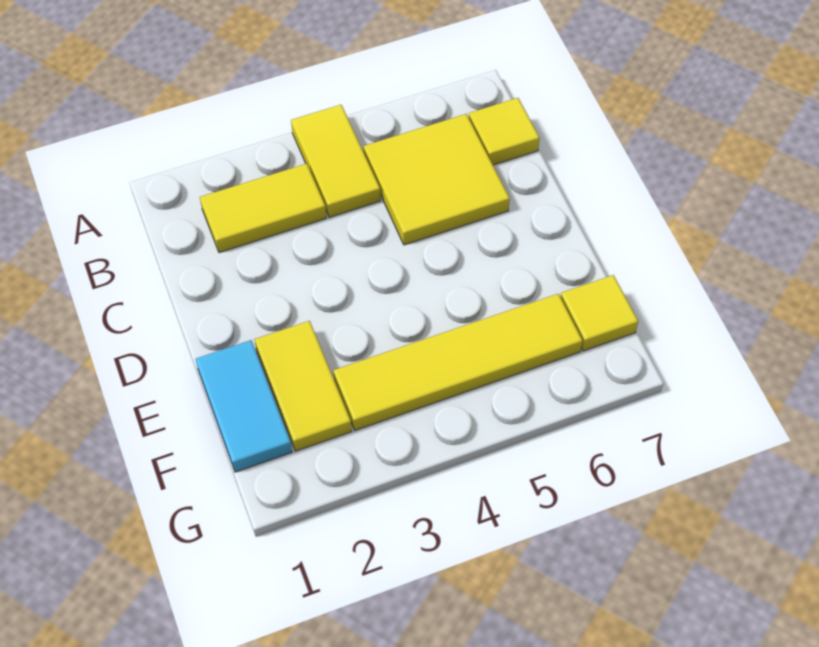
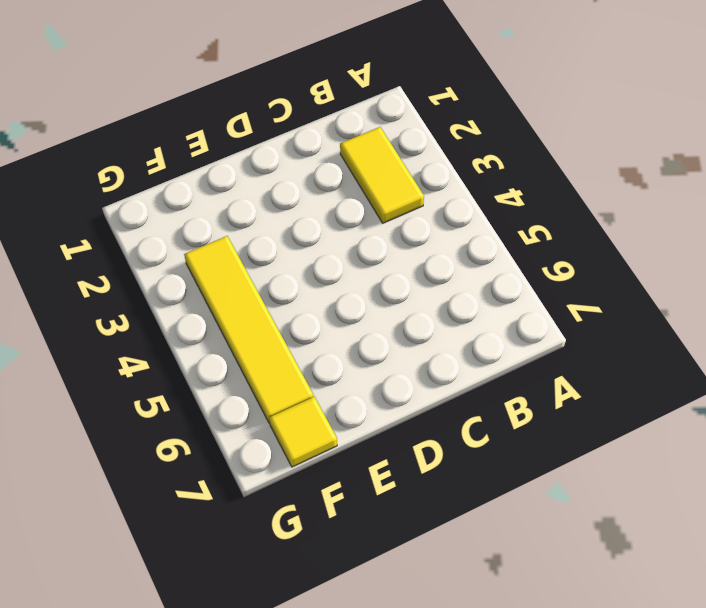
none -> yellow 1x2 tile [291,105,380,217]
none -> yellow 2x2 tile [364,114,510,245]

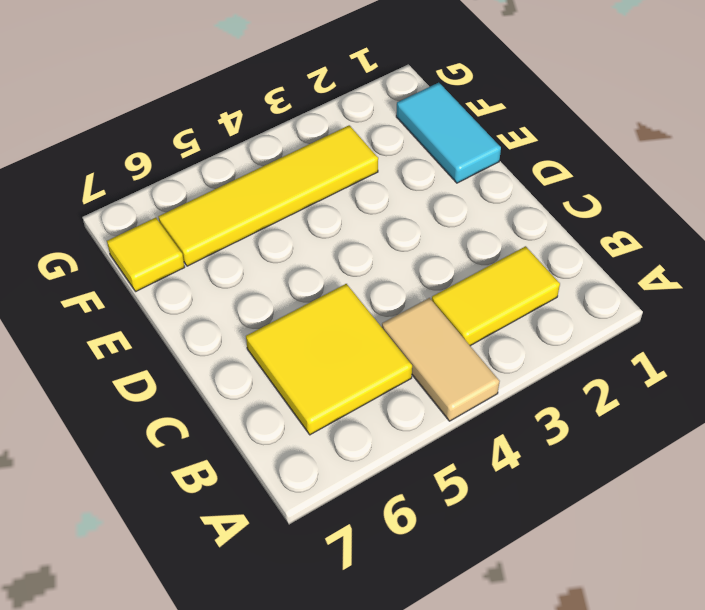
tan 1x2 tile [382,298,500,421] -> yellow 1x2 tile [291,105,380,217]
none -> yellow 1x1 tile [469,98,540,165]
none -> yellow 1x2 tile [254,321,352,451]

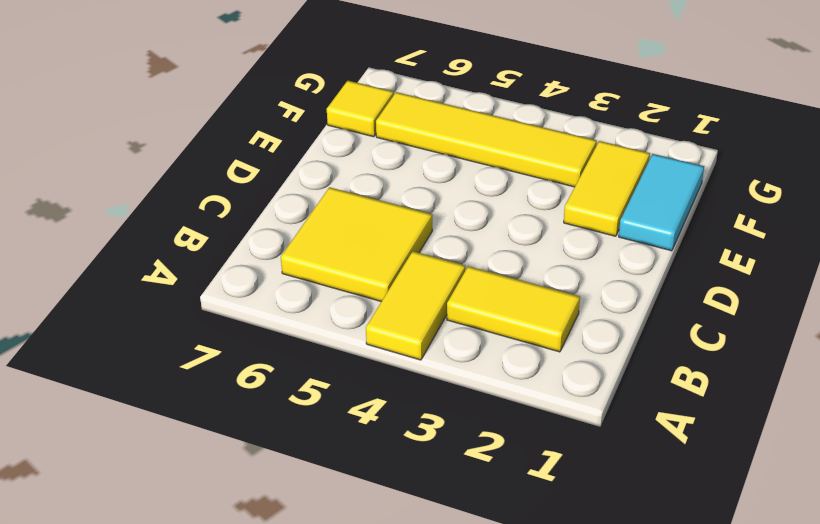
none -> yellow 1x1 tile [469,98,540,165]

